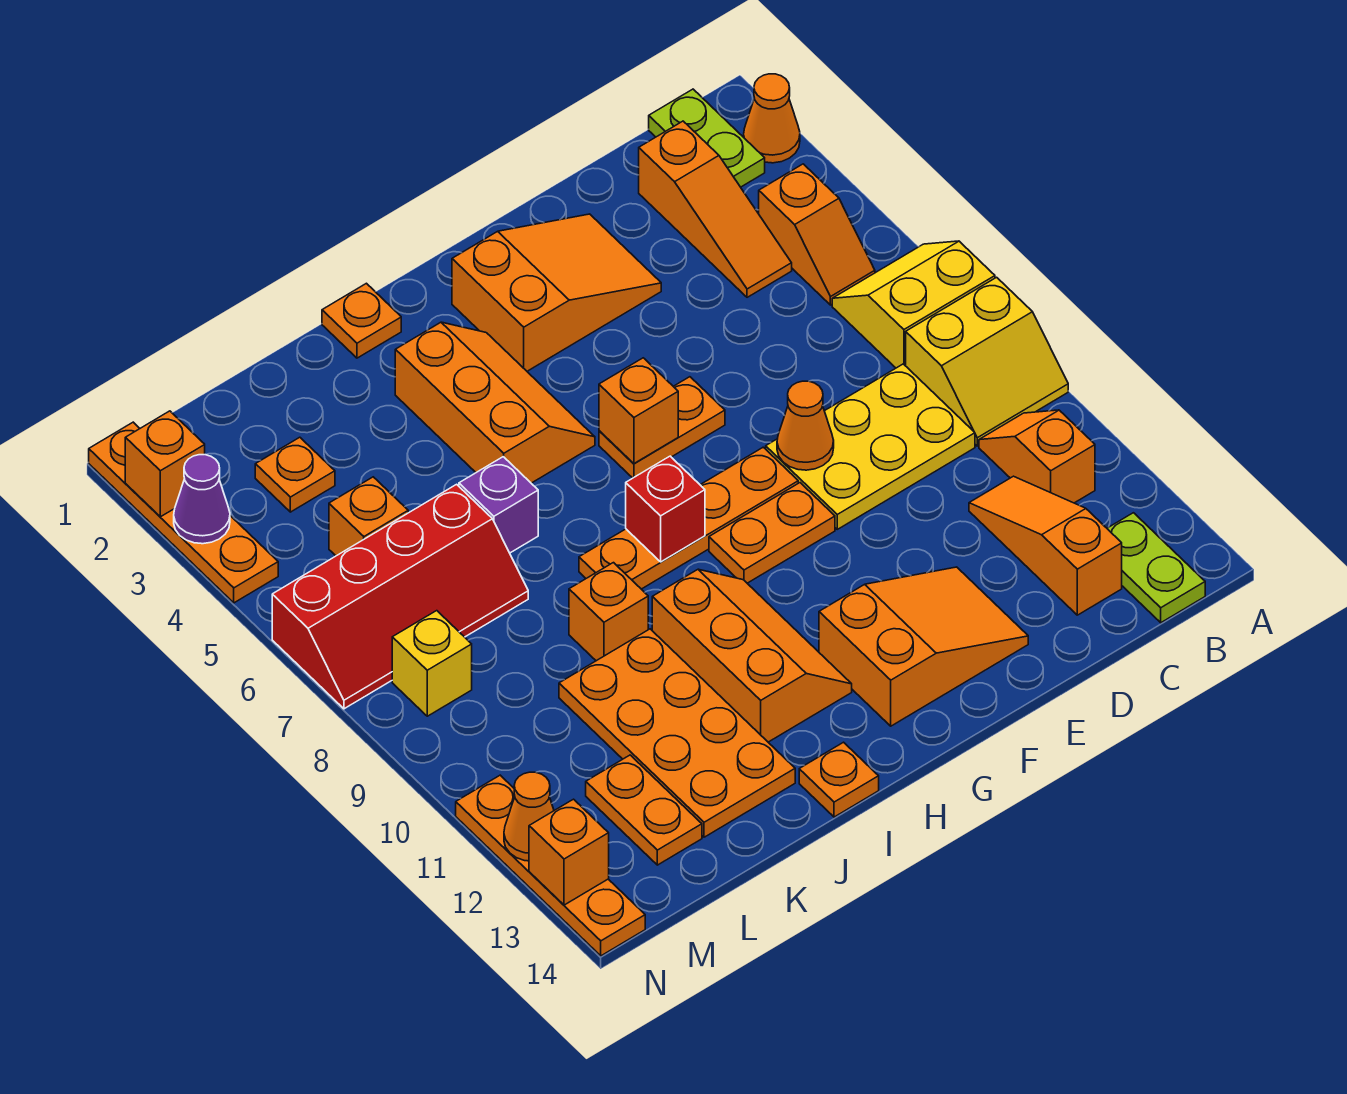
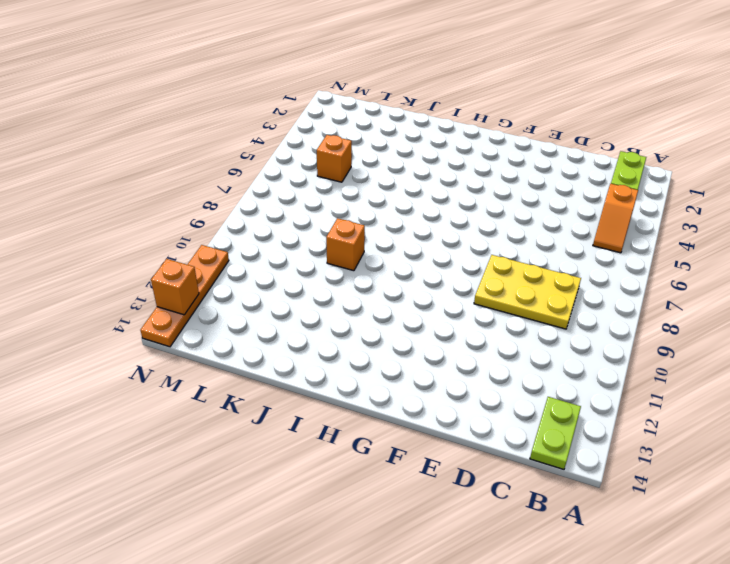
none -> orange 1x1 cone [744,74,800,163]
none -> yellow 2x2 slope [832,241,995,368]
none -> yellow 2x2 slope [906,277,1068,446]
none -> orange 1x2 slope [979,410,1095,503]

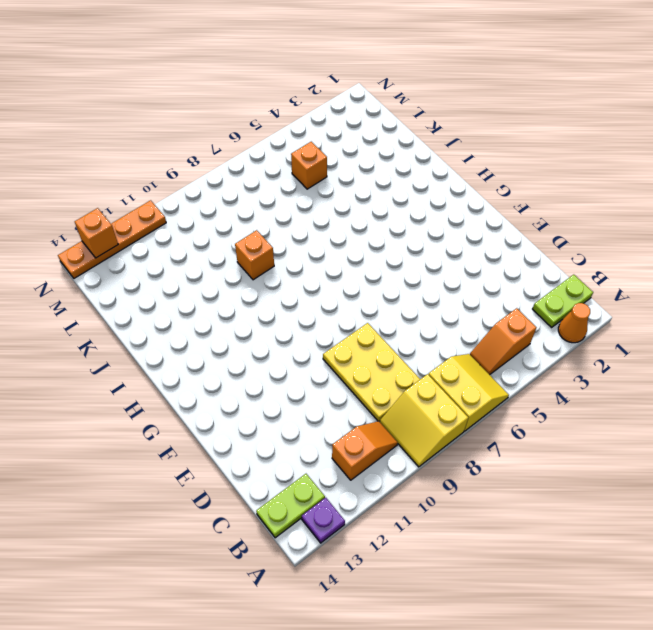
purple 1x1 plate [302,498,345,543] -> none
none -> orange 1x3 slope [639,121,792,297]
none -> orange 1x3 slope [969,476,1122,615]
none -> orange 2x3 slope [452,214,661,371]
none -> orange 2x3 slope [819,567,1028,726]

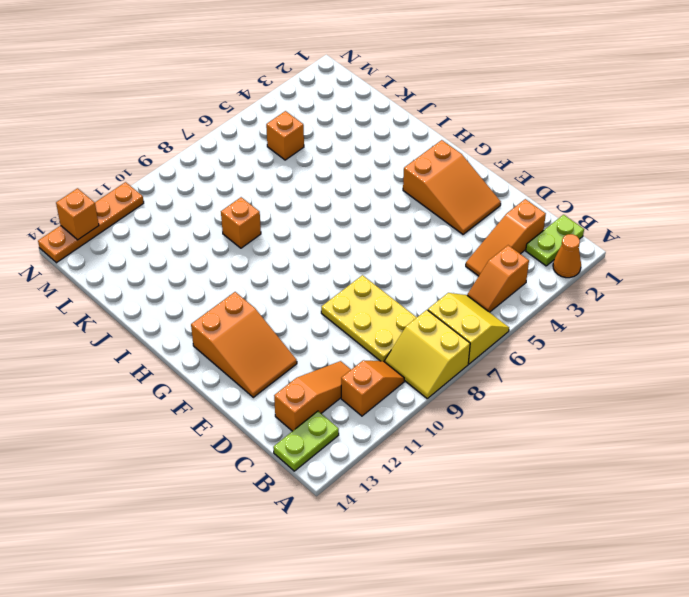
none -> orange 1x2 plate [599,377,725,478]
none -> orange 1x4 plate [579,447,798,589]
none -> orange 1x2 plate [709,483,835,583]
none -> orange 2x3 slope [395,322,595,483]

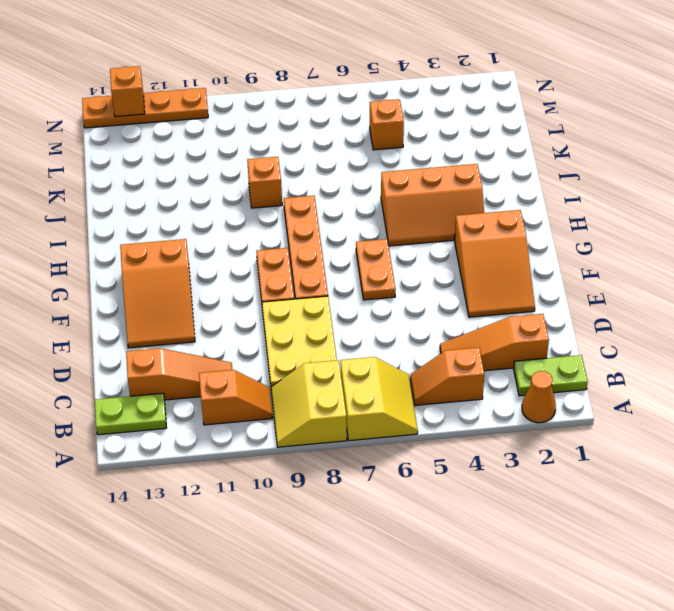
none -> orange 2x3 slope [652,569,852,742]
none -> orange 1x1 plate [322,283,401,358]
none -> orange 1x1 plate [799,742,879,817]
none -> purple 1x1 brick [459,457,538,553]

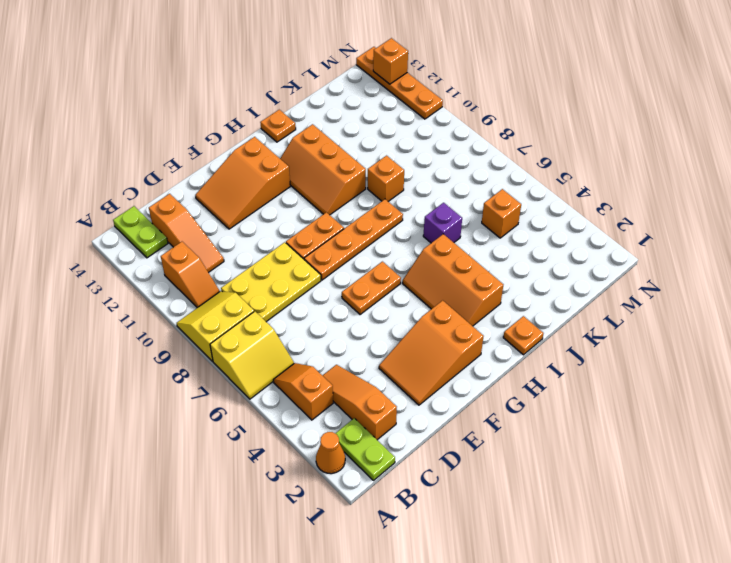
none -> orange 2x4 plate [559,629,795,837]
none -> red 2x4 slope [272,484,528,709]
none -> orange 1x1 plate [255,437,335,512]
none -> orange 1x2 plate [586,755,702,865]

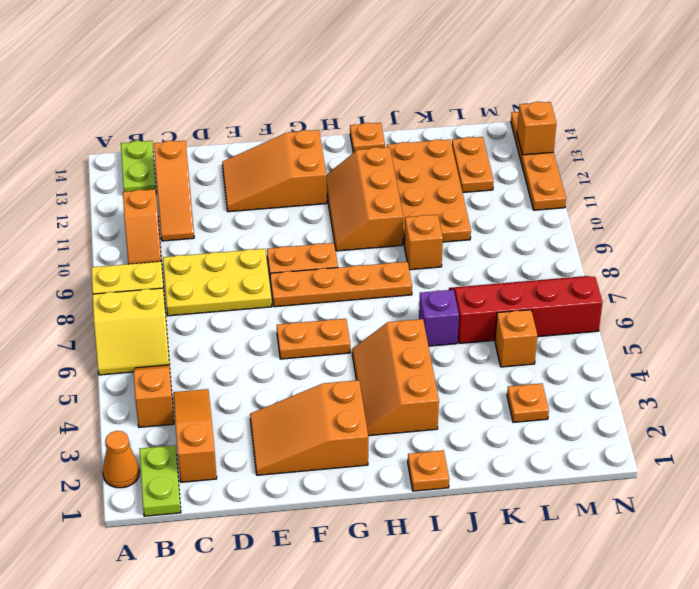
none -> yellow 1x1 brick [392,611,472,716]
none -> orange 1x4 plate [89,422,278,603]
none -> orange 1x1 cone [777,381,834,470]
none -> orange 1x1 brick [599,358,678,464]

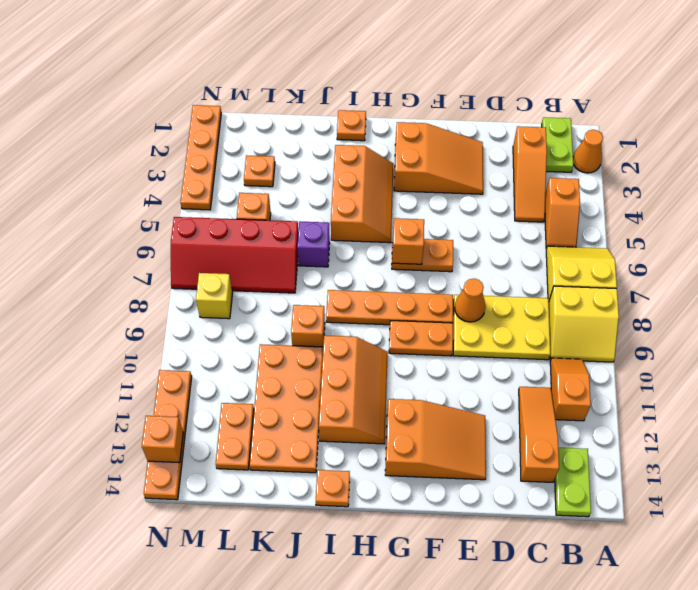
none -> red 1x1 brick [626,456,705,562]
none -> orange 1x1 brick [125,411,205,517]
none -> purple 1x1 cone [174,455,230,544]
none -> orange 1x1 cone [504,772,554,861]

